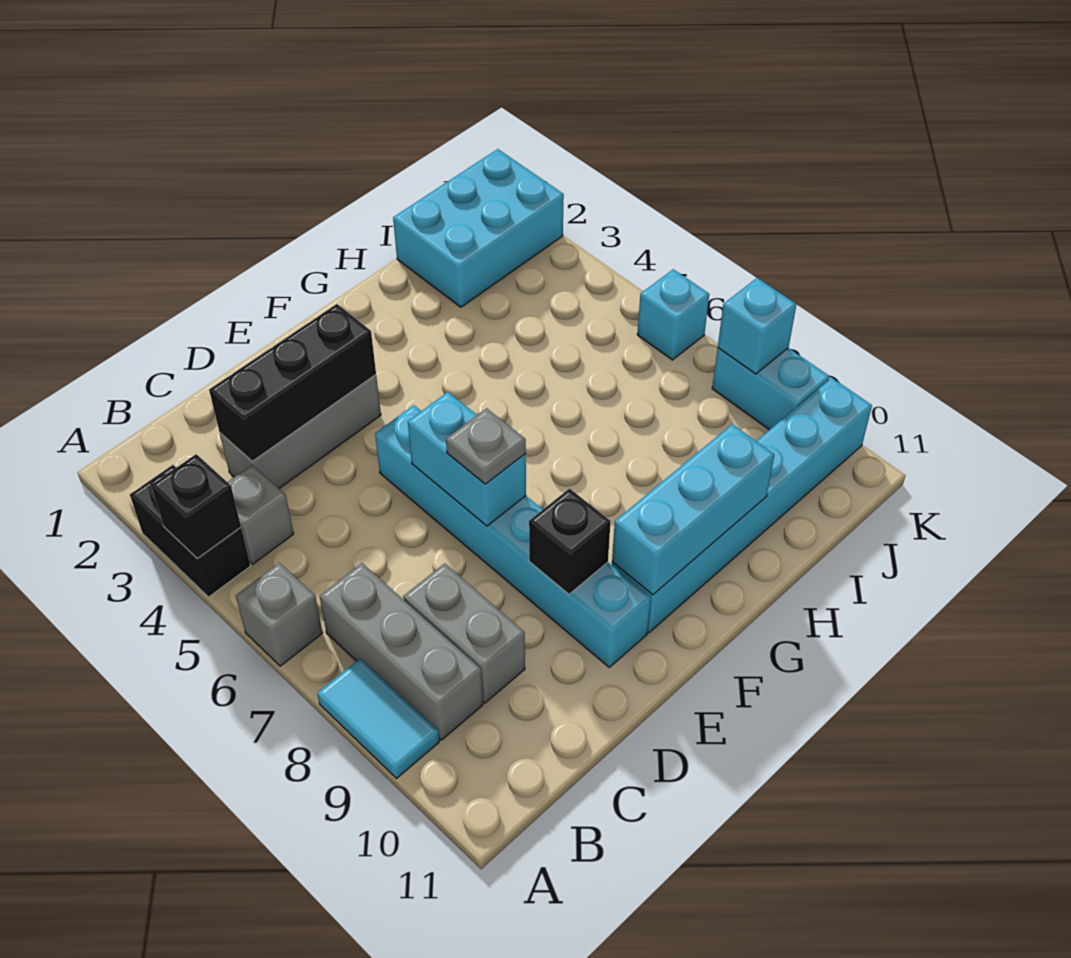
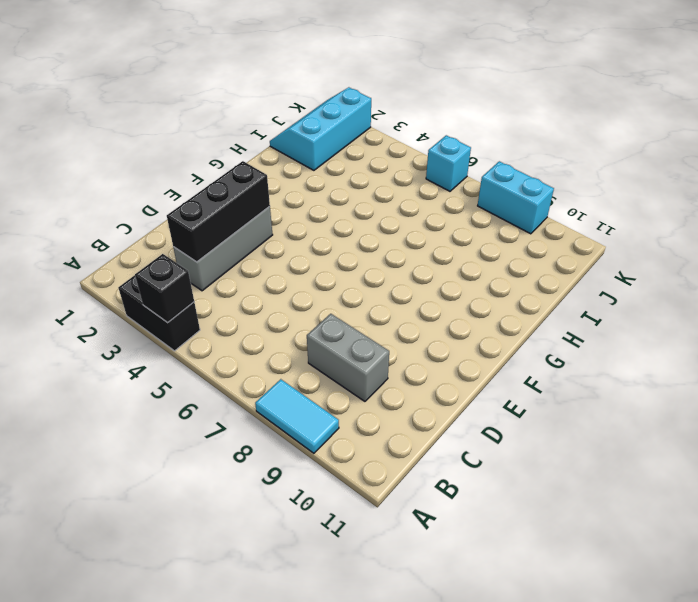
cyan 2x3 slope [270,87,371,170] -> cyan 2x3 brick [393,149,564,307]
none -> grey 1x1 brick [236,563,323,666]
none -> grey 1x1 brick [228,465,294,564]
none -> grey 1x3 brick [320,563,483,740]

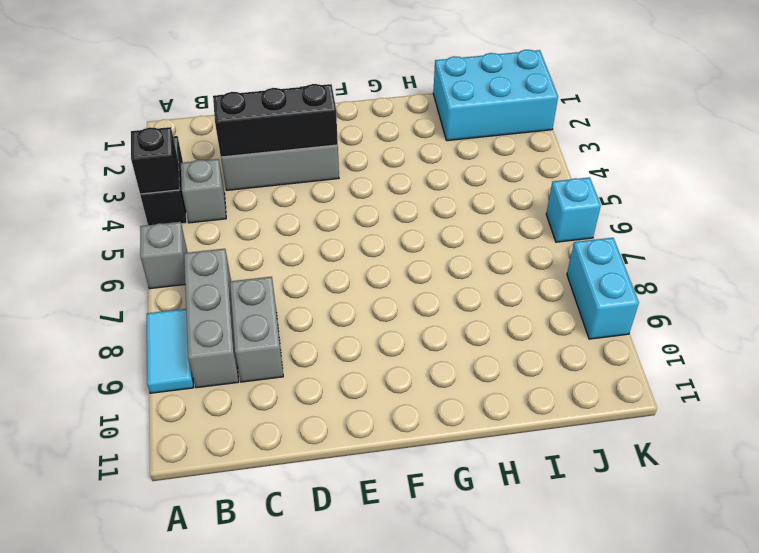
none -> cyan 1x6 brick [375,405,651,667]
none -> cyan 1x6 brick [612,378,872,633]
none -> cyan 1x2 brick [408,392,526,526]

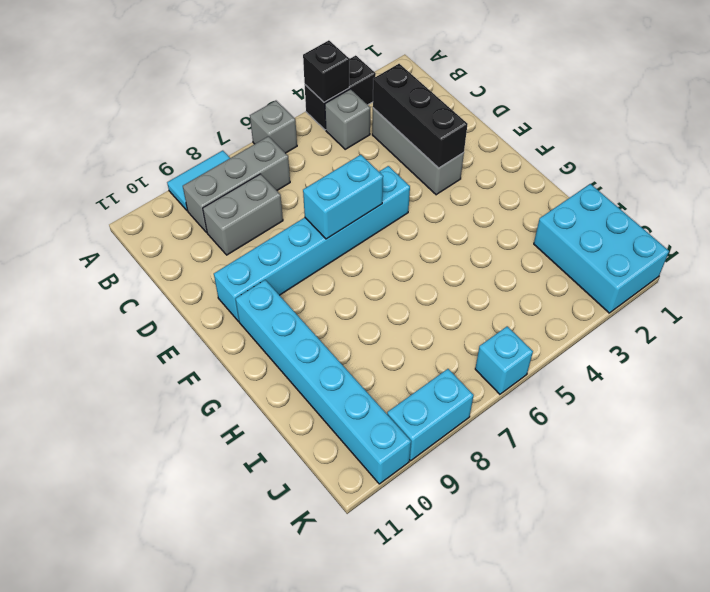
none -> black 1x1 brick [529,489,611,594]
none -> cyan 1x3 brick [612,424,774,595]
none -> cyan 1x1 brick [718,278,797,374]

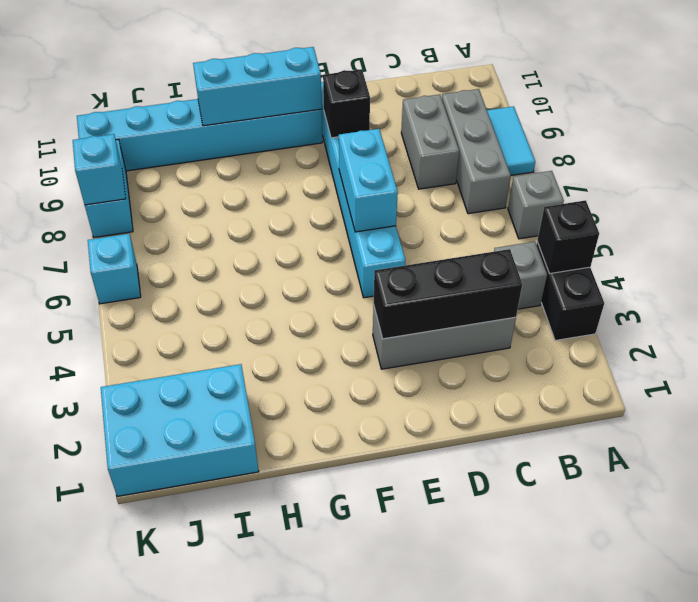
none -> grey 1x1 plate [446,408,526,484]

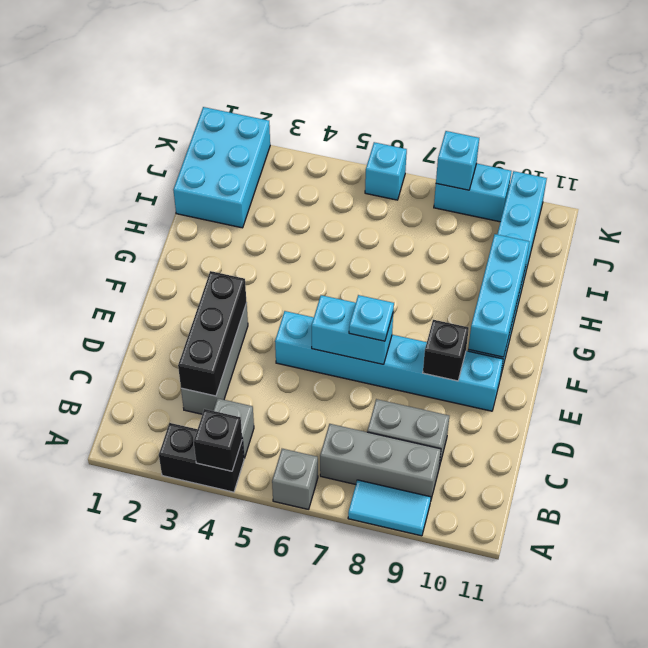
cyan 1x1 plate [349,295,394,341] -> grey 1x1 plate [446,408,526,484]

